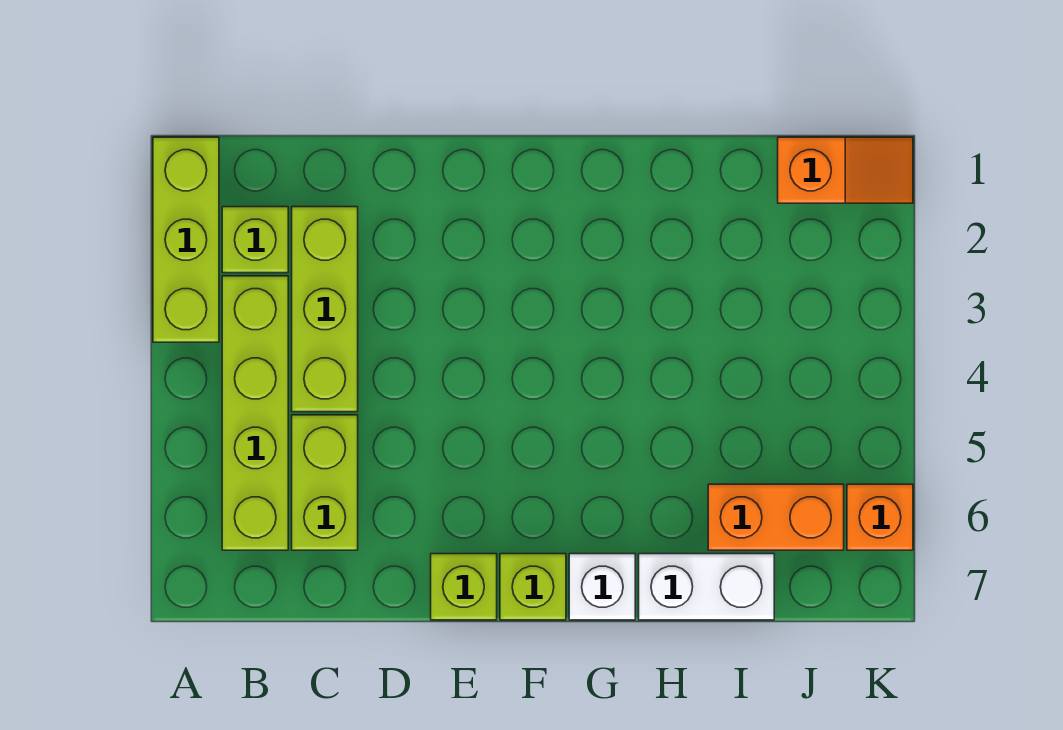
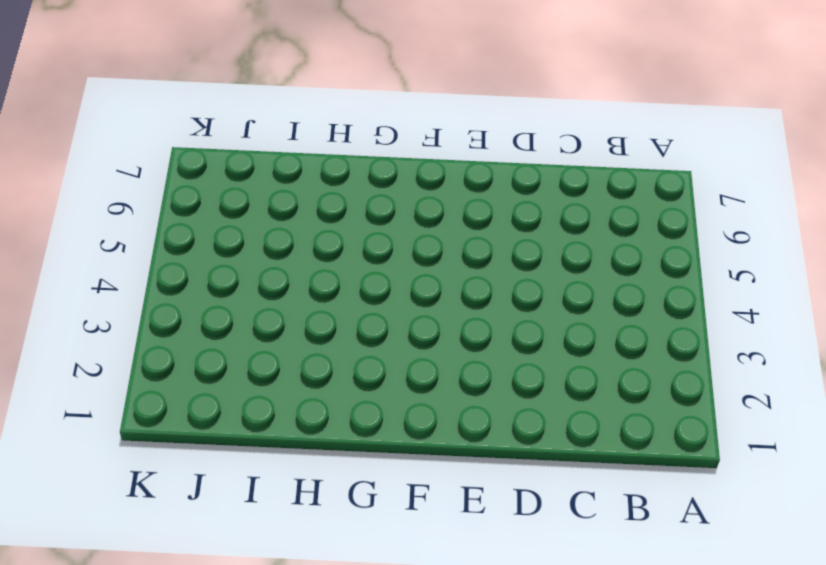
none -> lime 1x3 brick [153,137,219,342]
none -> lime 1x1 brick [222,207,288,273]
none -> lime 1x4 brick [222,276,288,550]

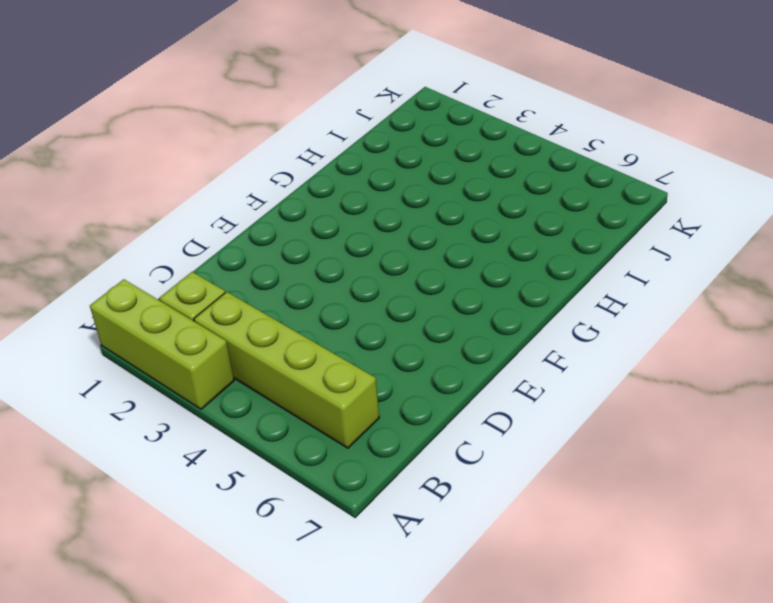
none -> lime 1x3 brick [292,207,358,412]
none -> lime 1x2 brick [292,415,358,550]
none -> lime 1x1 brick [431,554,497,620]

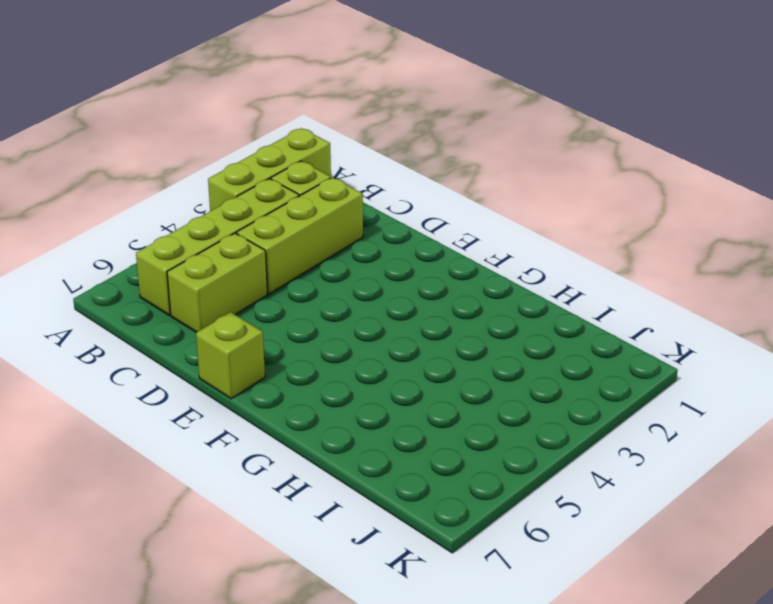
none -> lime 1x1 brick [500,554,566,620]
none -> white 1x1 brick [569,554,635,620]
none -> white 1x2 brick [639,554,774,620]

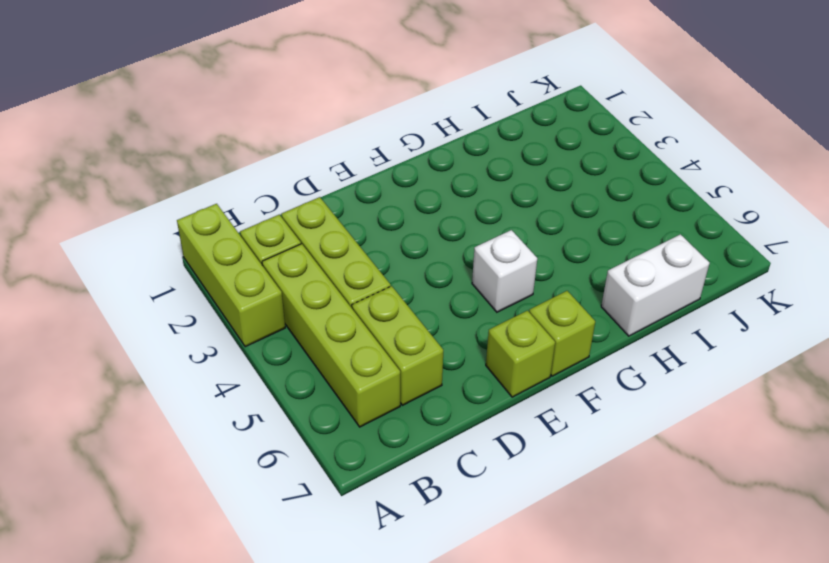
white 1x1 brick [472,230,537,312] -> white 1x1 brick moved to [569,554,635,620]
none -> orange 1x2 brick [708,484,844,550]
none -> orange 1x2 slope [778,137,913,203]
none -> orange 1x1 brick [847,484,913,550]

